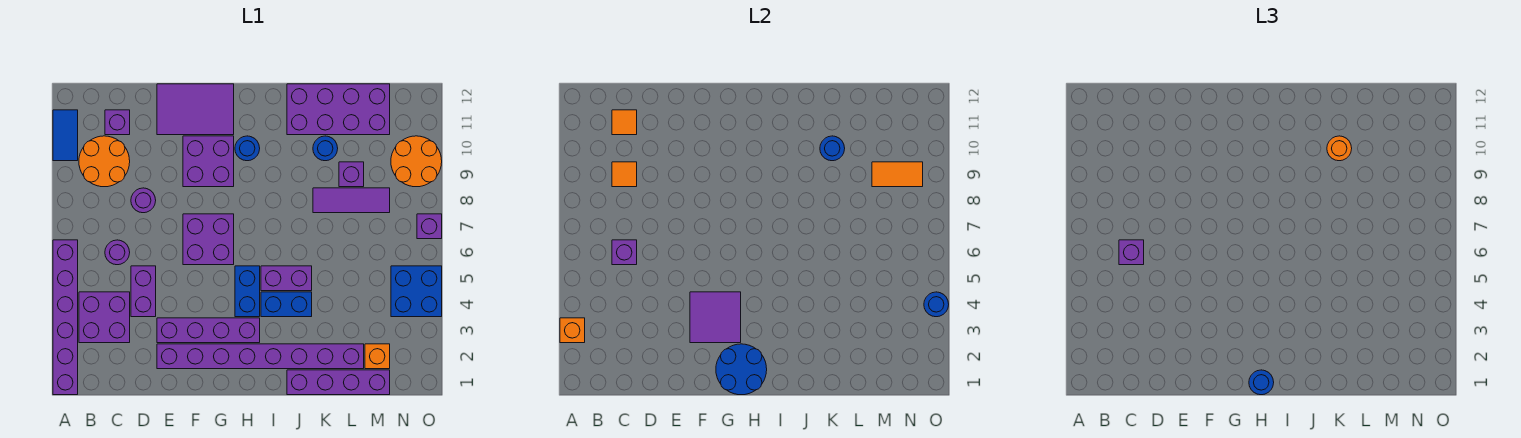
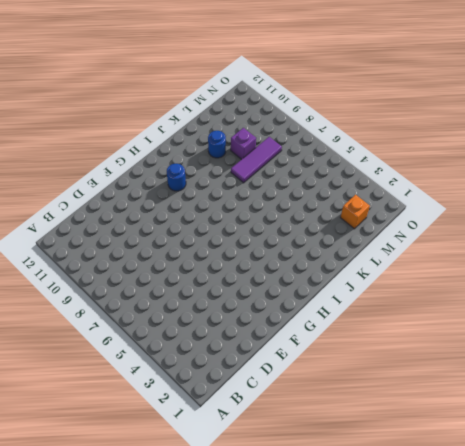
none -> purple 1x6 brick [53,240,78,395]
none -> blue 1x2 tile [53,110,78,161]
none -> purple 2x2 brick [79,292,130,343]
none -> orange 2x2 round brick [79,136,130,187]

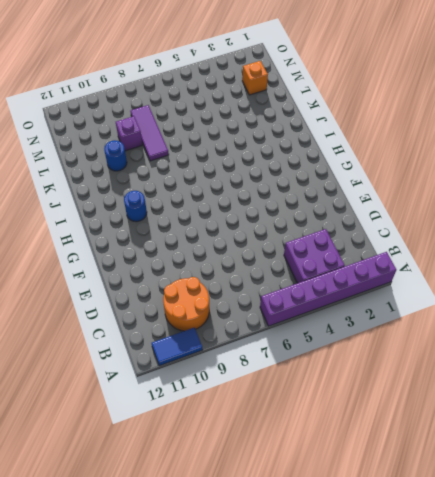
none -> purple 1x1 round brick [105,240,130,265]
none -> purple 1x1 brick [105,110,130,135]
none -> purple 1x2 brick [131,266,156,317]
none -> purple 1x1 round brick [131,188,156,213]

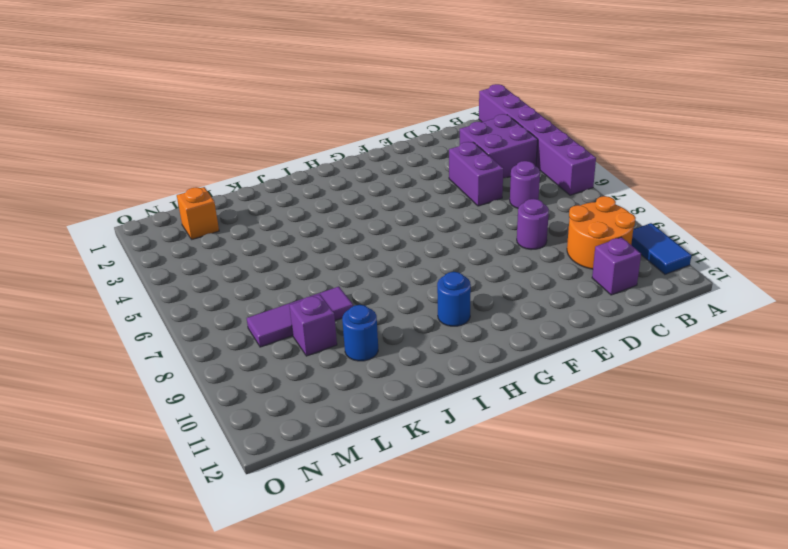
none -> purple 1x8 brick [157,344,364,369]
none -> purple 1x4 brick [157,318,260,343]
none -> purple 2x3 tile [157,84,234,135]
none -> purple 2x2 brick [183,214,234,265]

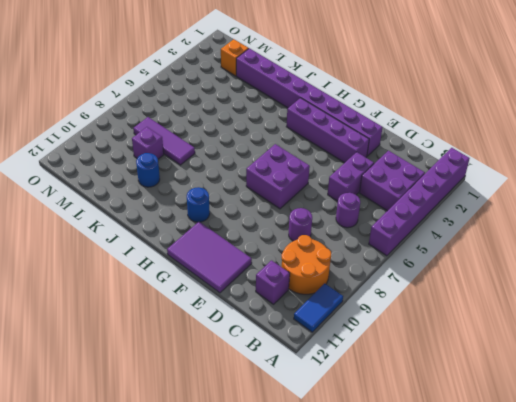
none -> purple 2x2 brick [183,136,234,187]
none -> blue 1x2 brick [235,266,260,317]
none -> blue 1x2 brick [261,292,312,317]
none -> purple 1x2 brick [261,266,312,291]

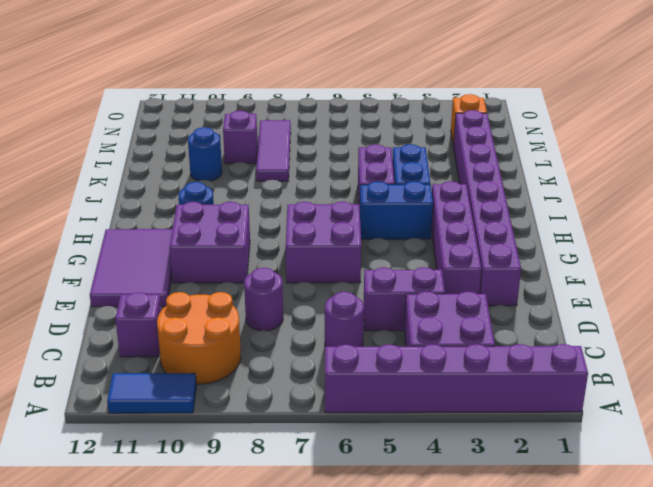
none -> purple 1x4 brick [287,370,390,395]
none -> purple 2x4 brick [287,84,390,135]
none -> blue 2x2 brick [391,266,442,317]
none -> orange 2x2 round brick [391,136,442,187]

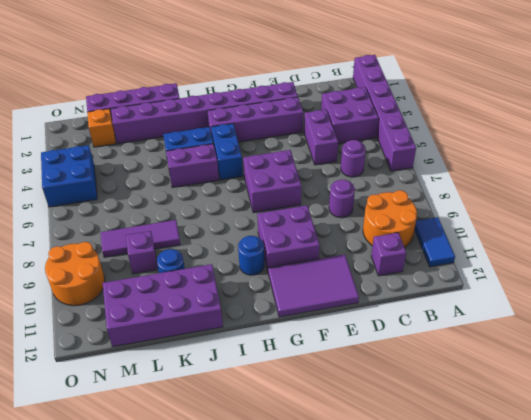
none -> purple 1x1 brick [417,214,442,239]
none -> orange 1x1 brick [560,318,585,343]
none -> purple 1x1 brick [612,240,637,265]
none -> orange 1x1 tile [612,162,637,187]

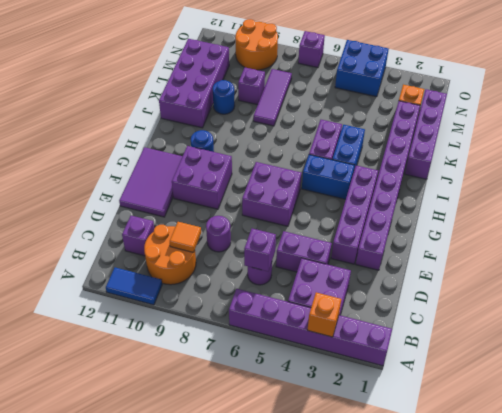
none -> orange 1x1 tile [612,110,637,135]
none -> purple 2x2 tile [690,292,741,343]
none -> blue 2x2 round brick [716,344,767,395]
none -> blue 1x1 round brick [820,136,845,161]

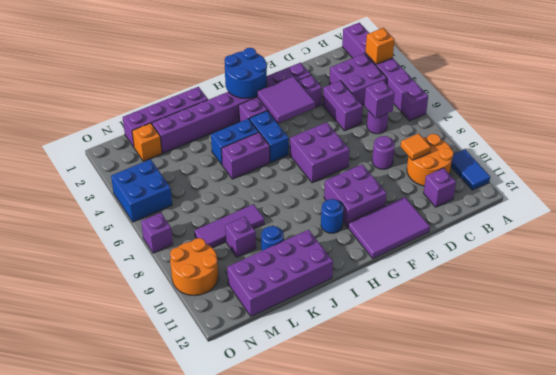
none -> orange 1x1 tile [612,110,637,135]
none -> blue 1x1 round brick [820,136,845,161]
none -> orange 1x2 tile [872,162,923,187]
none -> blue 1x1 round brick [924,292,949,317]

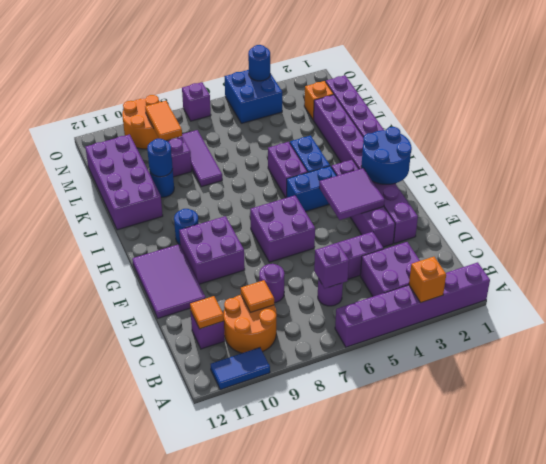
none -> purple 1x1 brick [1119,240,1144,265]
none -> blue 1x1 round brick [1249,370,1274,395]
none -> orange 1x1 round brick [1327,136,1352,161]

